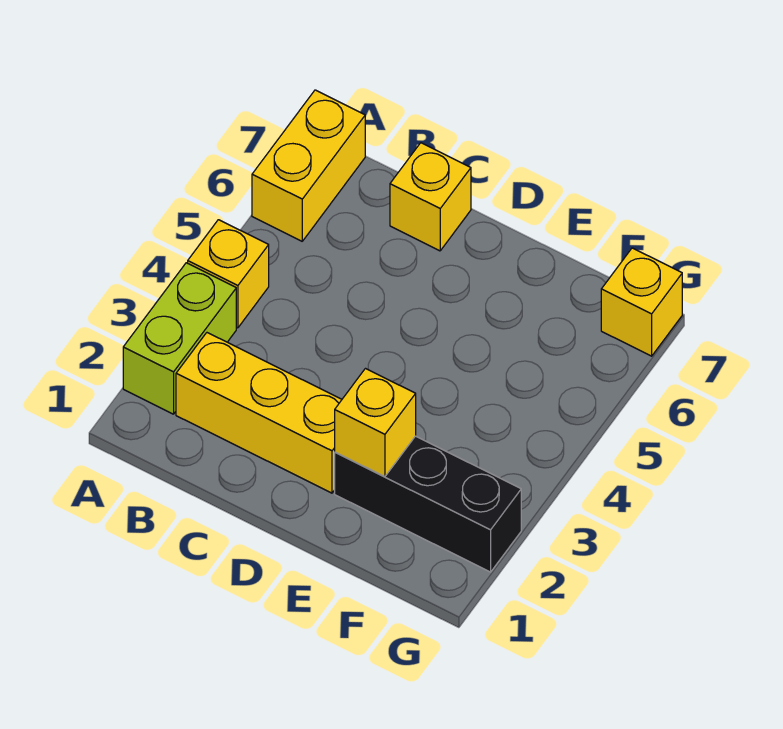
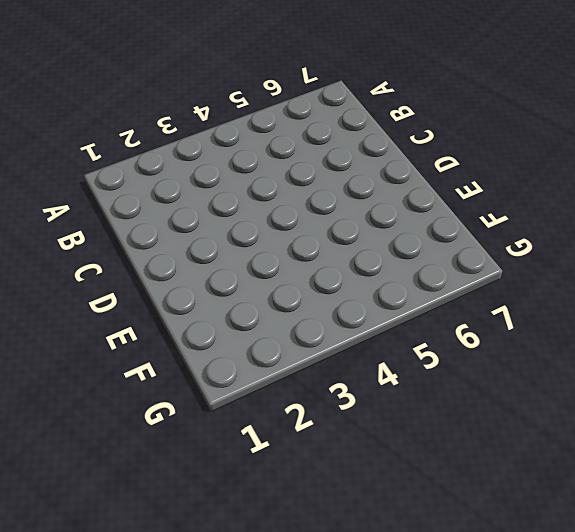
none -> lime 1x2 brick [123,263,236,414]
none -> yellow 1x1 brick [188,220,269,328]

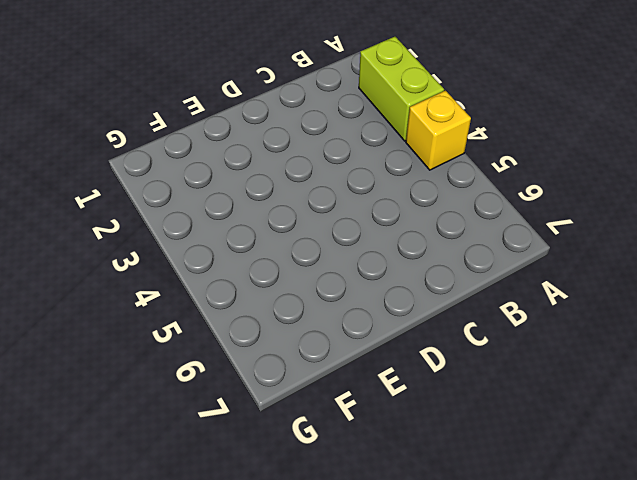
none -> yellow 1x2 brick [252,90,365,241]
none -> yellow 1x3 brick [176,333,342,493]

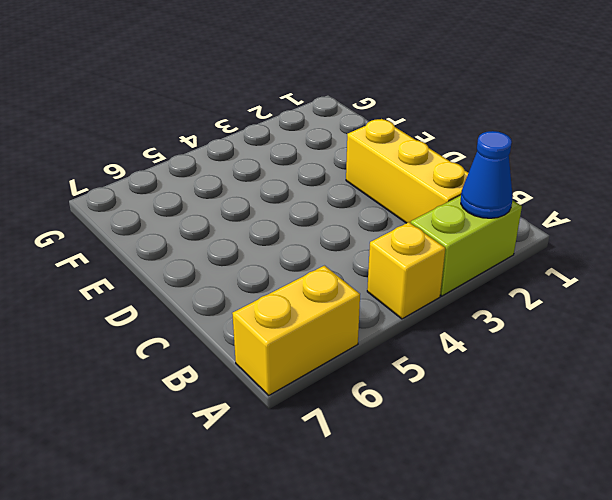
blue 1x1 cone [461,131,513,218] -> none
none -> yellow 1x1 brick [390,143,471,251]
none -> black 1x3 brick [335,436,521,572]

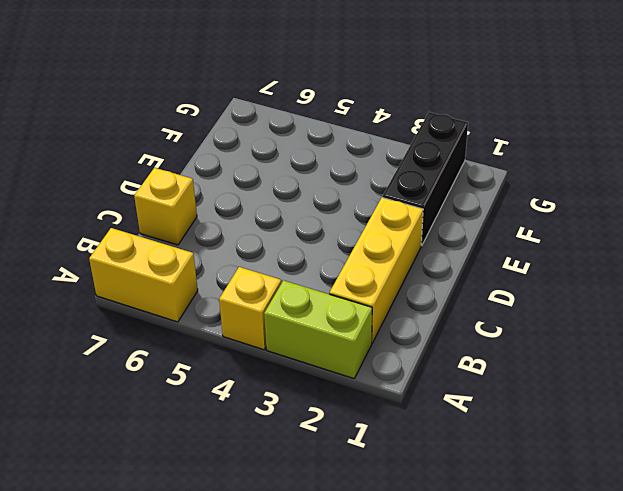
none -> yellow 1x1 brick [601,248,682,356]
none -> yellow 1x1 brick [335,369,416,477]

